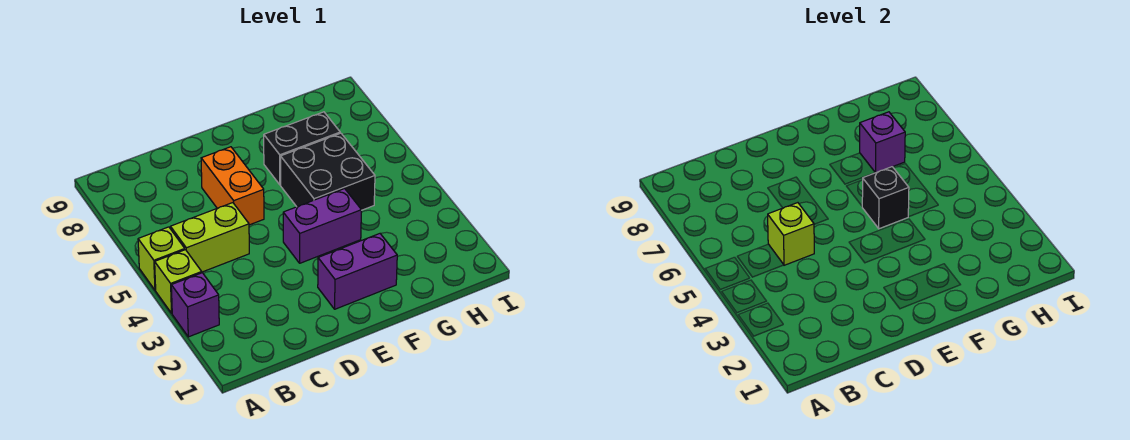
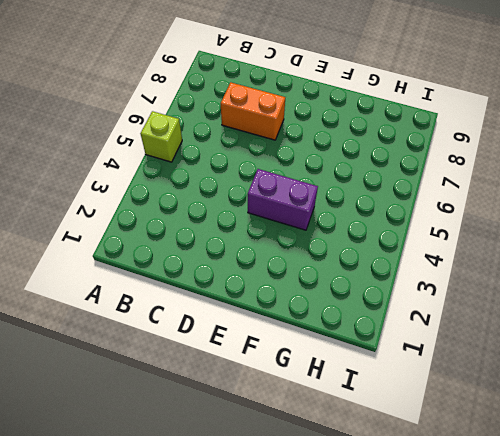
orange 1x2 brick [221,82,285,140] -> orange 1x2 brick turned to [201,147,264,225]
none -> purple 1x1 brick [171,273,219,337]
none -> lime 1x1 brick [155,250,202,313]
none -> lime 1x2 brick [170,203,249,272]

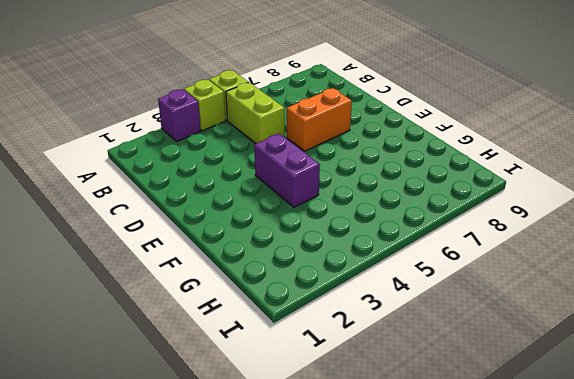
none -> purple 1x2 brick [318,234,397,309]
none -> black 2x2 brick [281,133,375,210]
none -> black 1x2 brick [264,112,340,185]

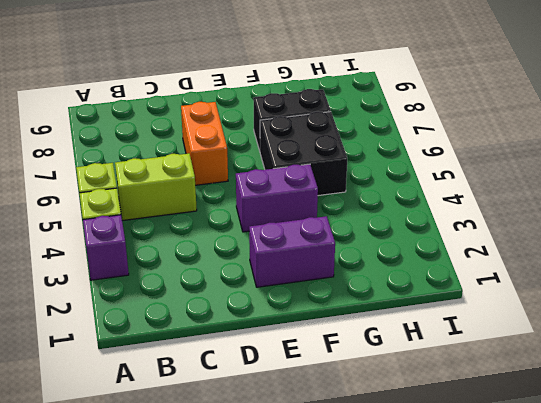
none -> lime 1x1 brick [768,203,814,265]
none -> black 1x1 brick [862,167,909,229]
none -> purple 1x1 brick [860,112,905,173]

